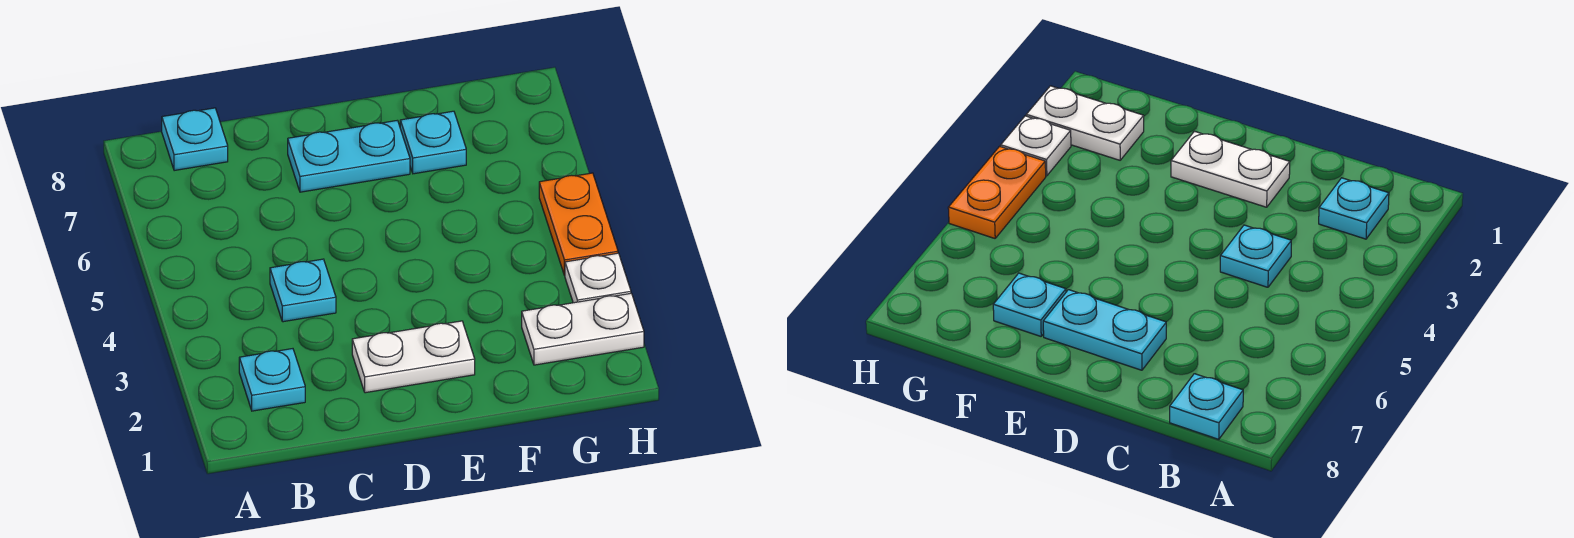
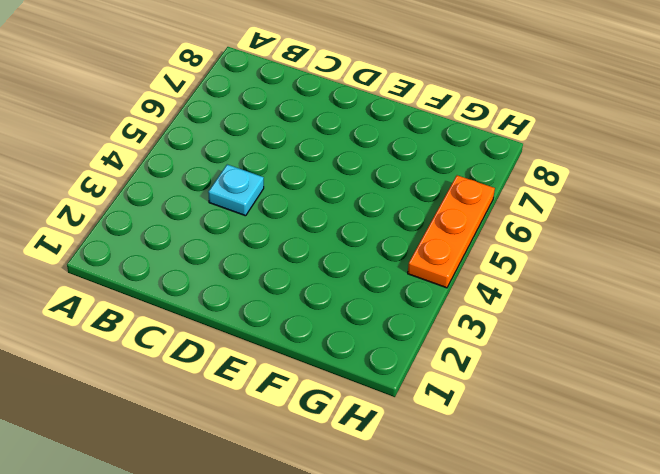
orange 1x3 plate [408,175,495,288] -> orange 1x2 plate [539,173,618,275]
none -> cyan 1x1 plate [239,349,305,411]
none -> cyan 1x1 plate [162,108,228,171]

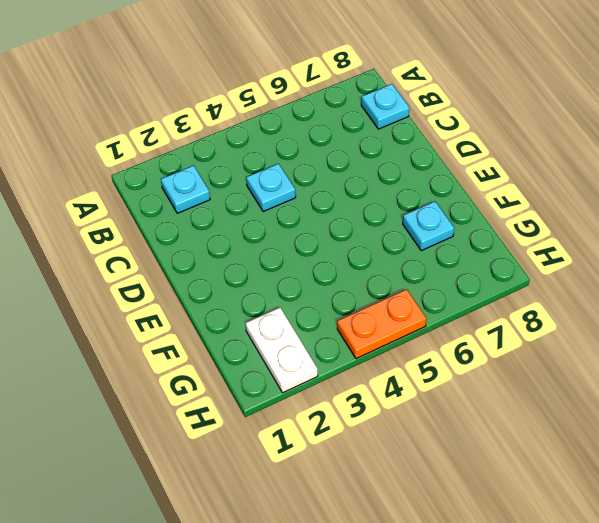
none -> white 1x2 plate [352,321,475,393]
none -> cyan 1x2 plate [288,120,410,192]

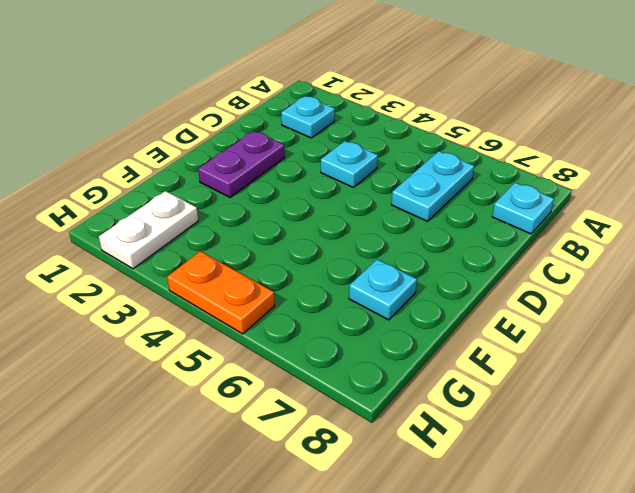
cyan 1x2 plate [392,151,474,221] -> cyan 1x2 plate moved to [288,120,410,192]
purple 1x2 plate [198,131,285,197] -> white 1x2 plate [352,321,475,393]
none -> white 1x1 plate [565,253,631,303]

